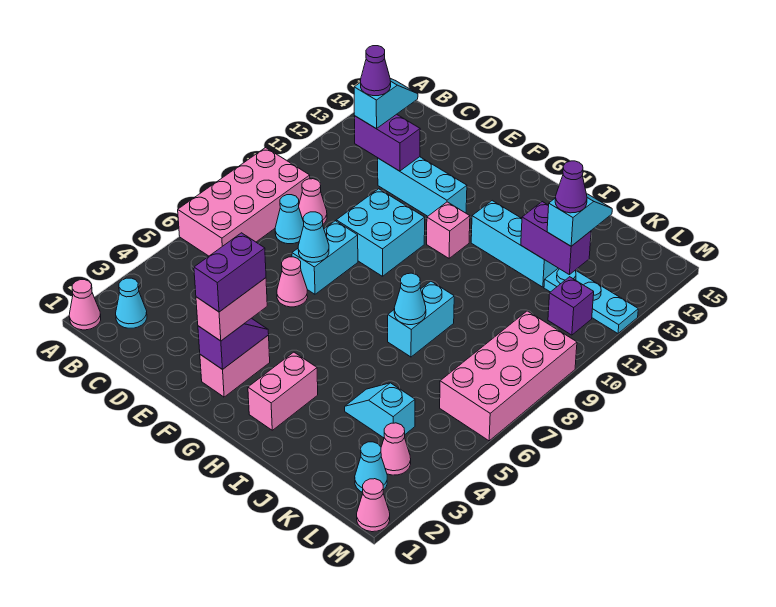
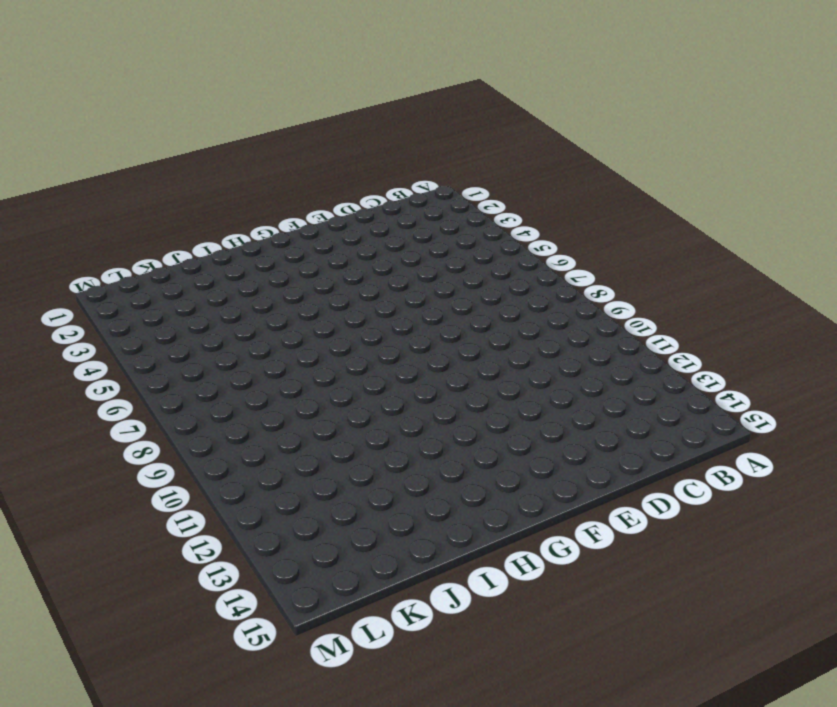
none -> pink 1x1 cone [69,280,101,330]
none -> pink 2x4 brick [178,148,310,256]
none -> cyan 1x1 cone [116,278,147,328]
none -> cyan 1x1 cone [275,195,304,244]

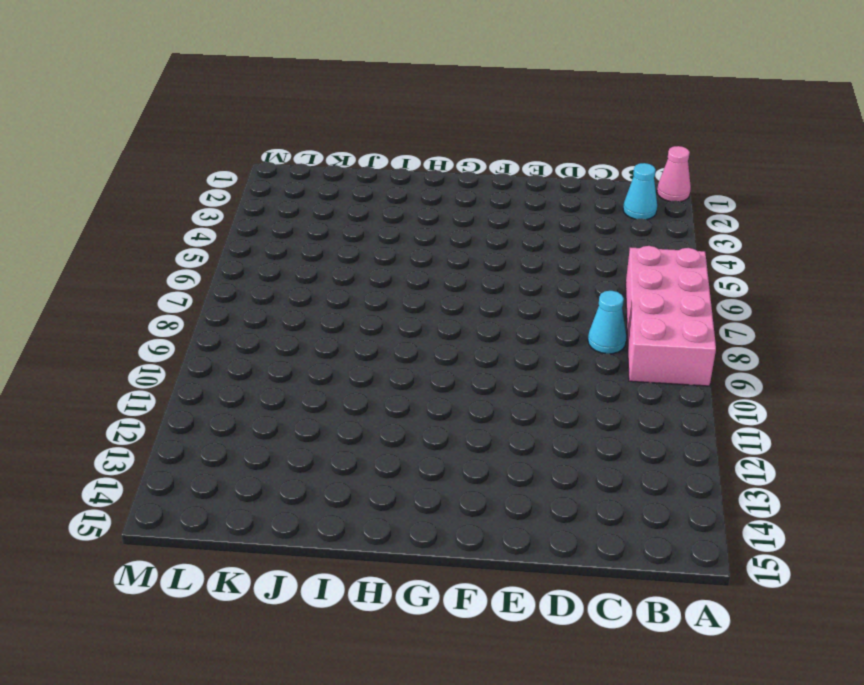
none -> pink 1x1 cone [299,179,327,224]
none -> cyan 1x3 brick [378,157,467,216]
none -> pink 1x1 cone [277,257,308,307]
none -> cyan 1x2 brick [292,221,358,294]

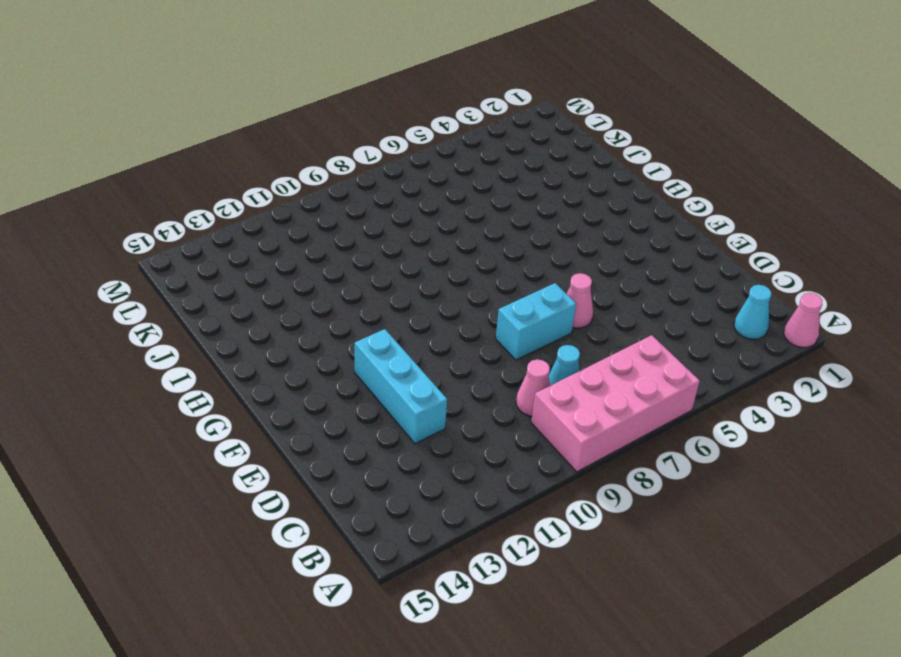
none -> cyan 2x2 brick [336,189,425,276]
none -> pink 1x2 brick [200,335,270,397]
none -> pink 1x1 brick [427,202,470,258]
none -> pink 1x2 brick [248,352,318,430]

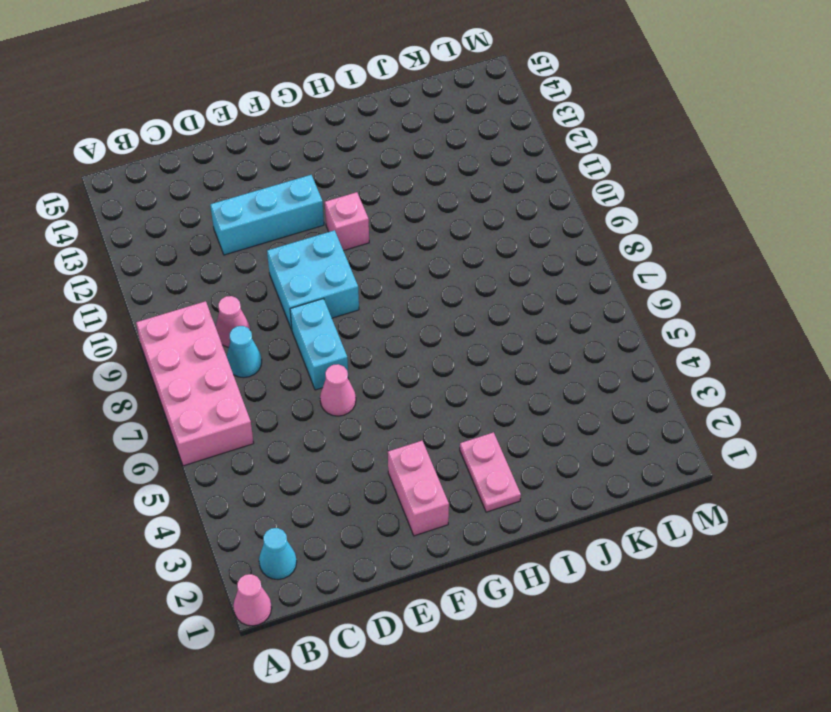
pink 1x2 plate [460,432,521,512] -> pink 1x2 brick [248,352,318,430]
none -> cyan 1x3 brick [471,201,558,287]
none -> cyan 1x2 brick [388,281,454,357]
none -> cyan 1x2 slope [345,383,415,438]
none -> cyan 1x3 plate [544,268,638,333]

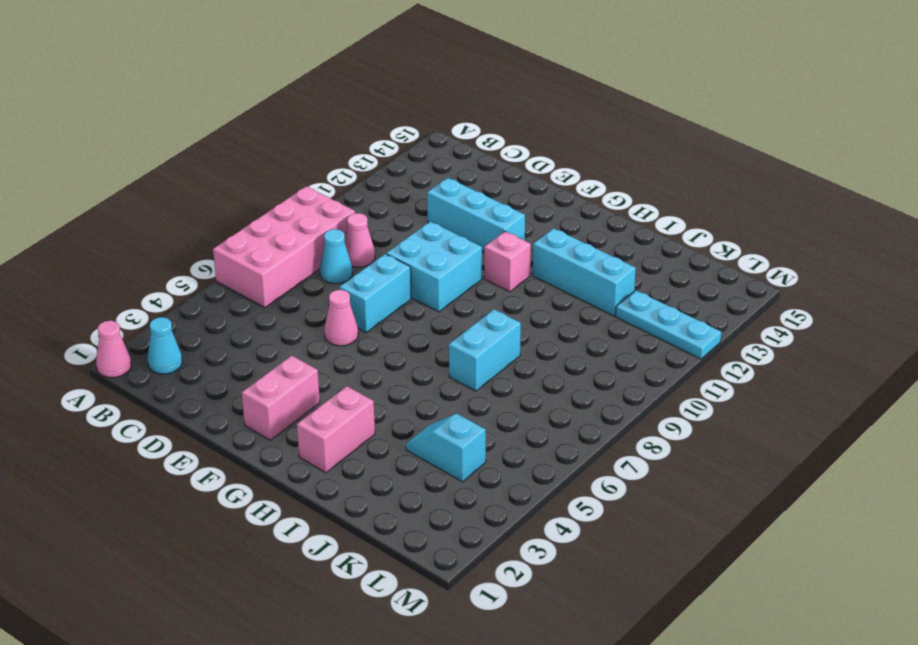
none -> cyan 1x1 cone [355,442,387,492]
none -> pink 1x1 cone [381,423,411,475]
none -> pink 2x4 brick [440,311,577,441]
none -> purple 1x1 brick [548,277,594,335]

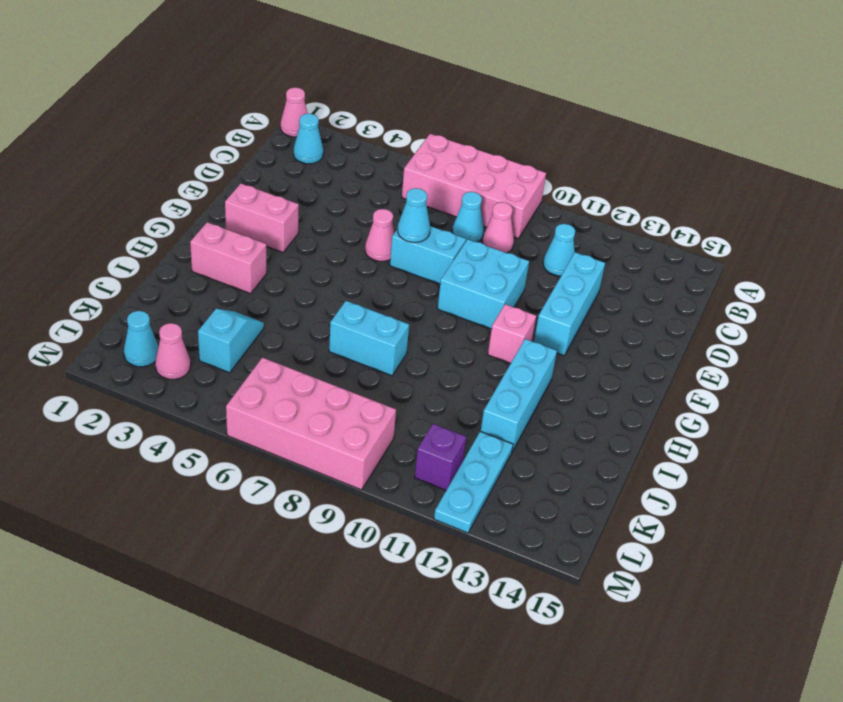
cyan 1x1 cone [543,224,575,276] -> cyan 1x1 cone moved to [394,273,426,325]
none -> pink 1x1 cone [357,479,390,532]
none -> purple 1x2 brick [354,114,420,171]
none -> purple 1x2 slope [198,318,269,369]
none -> purple 1x2 brick [521,202,591,275]

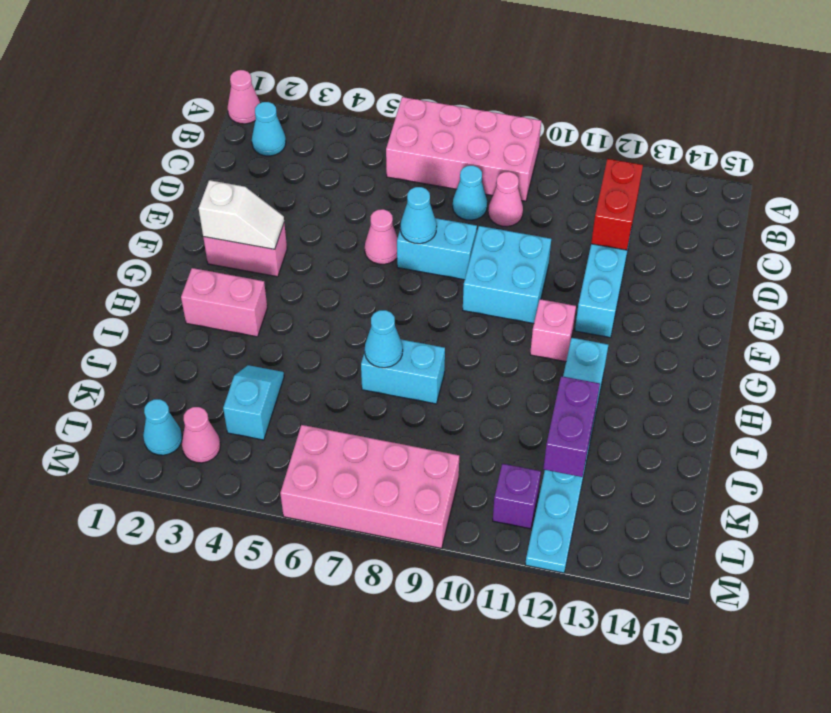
red 1x2 brick [591,159,643,250] -> purple 1x2 brick [354,114,420,171]
white 1x2 slope [199,180,284,249] -> purple 1x2 slope [198,318,269,369]
none -> pink 1x1 cone [357,479,390,532]
none -> cyan 1x2 slope [354,79,418,129]
none -> pink 1x2 brick [196,278,267,341]
none -> cyan 1x2 slope [547,194,612,246]

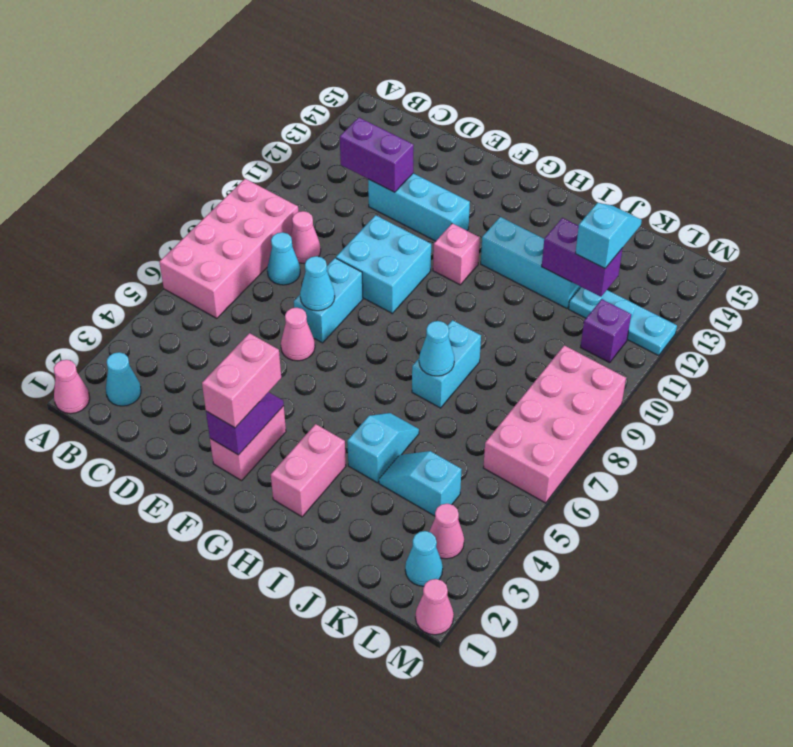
cyan 1x2 slope [347,413,419,483] -> cyan 1x2 slope moved to [354,79,418,129]
none -> purple 1x1 cone [360,46,391,96]
none -> purple 1x2 brick [194,233,266,312]
none -> purple 1x1 cone [555,161,587,213]

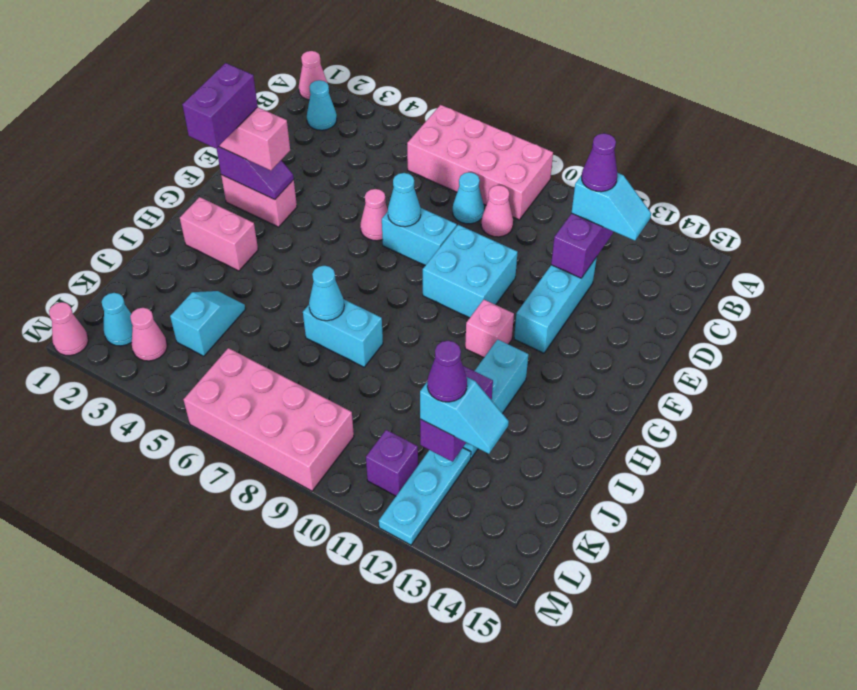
purple 1x2 brick [182,63,258,149] -> purple 1x2 brick turned to [194,233,266,312]

